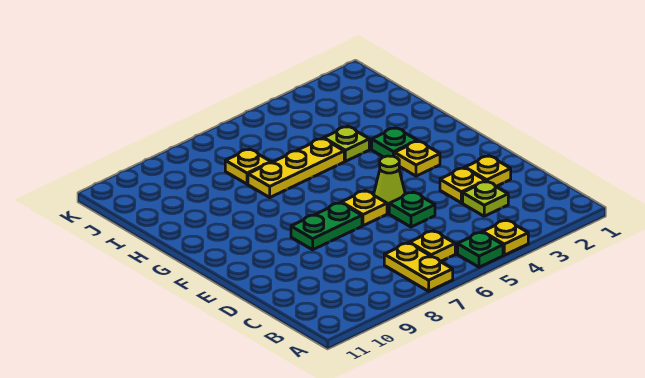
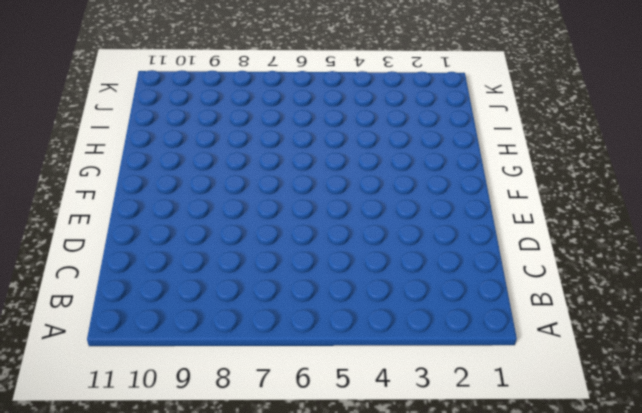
none -> yellow 1x1 plate [483,220,528,255]
none -> green 1x1 plate [458,232,503,267]
none -> yellow 1x2 plate [384,243,453,291]

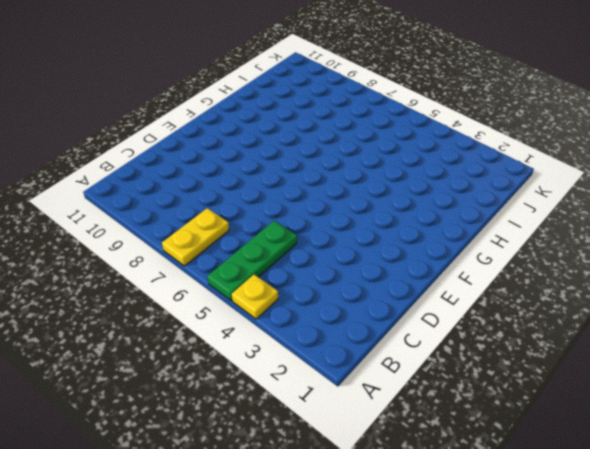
green 1x3 plate [207,221,297,301] -> green 1x1 plate [458,232,503,267]
none -> yellow 1x1 plate [410,231,455,262]
none -> lime 1x1 plate [463,181,508,216]
none -> yellow 1x1 plate [465,156,511,186]

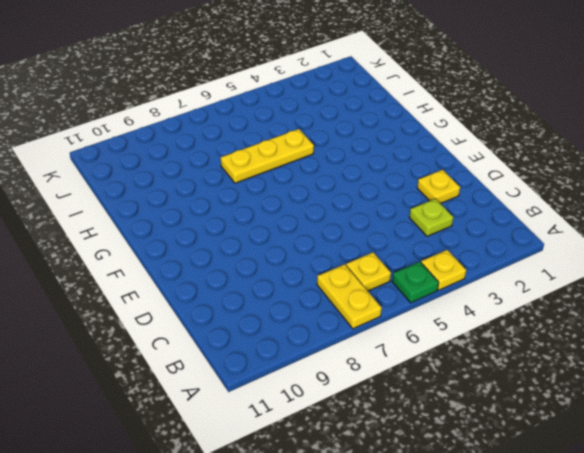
none -> yellow 1x1 plate [440,168,485,203]
none -> green 1x1 plate [389,192,435,227]
none -> lime 1x1 cone [374,156,405,210]

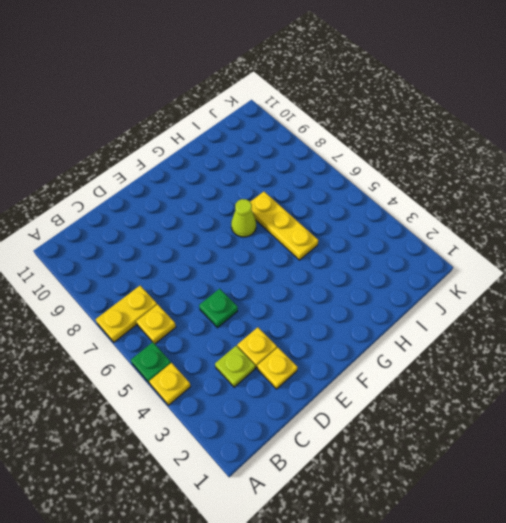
lime 1x1 cone [231,199,256,237] -> lime 1x1 cone moved to [374,156,405,210]
none -> yellow 1x1 plate [341,191,387,226]
none -> green 1x2 plate [291,203,362,250]
none -> yellow 1x1 plate [394,141,440,176]

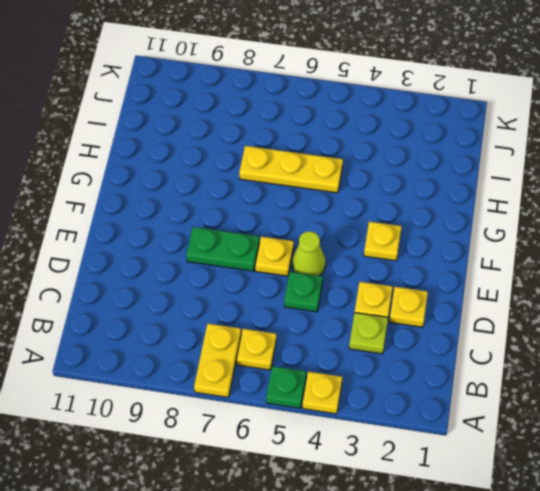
none -> green 1x1 plate [372,128,417,157]
none -> lime 1x1 plate [324,126,369,161]
none -> yellow 1x1 plate [225,149,271,184]

